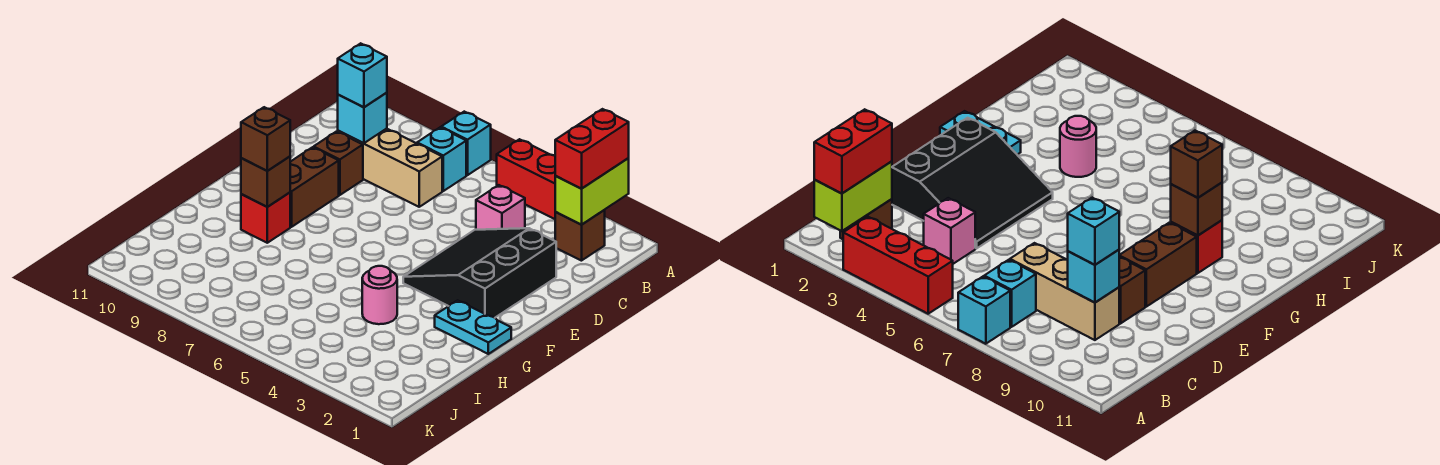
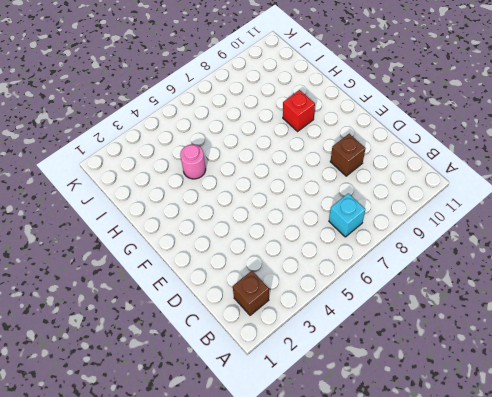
none -> red 1x3 brick [497,139,555,219]
none -> cyan 1x1 brick [441,112,491,175]
none -> pink 1x1 brick [476,185,525,230]

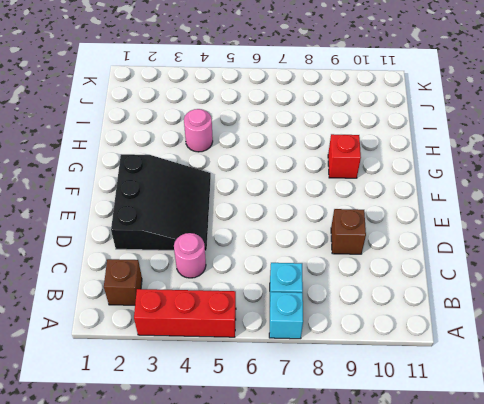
pink 1x1 round brick [174,233,206,278] -> pink 1x1 brick [476,185,525,230]
none -> tan 1x3 brick [338,129,442,207]
none -> brown 1x2 brick [290,147,339,227]
none -> cyan 1x2 plate [435,300,511,354]

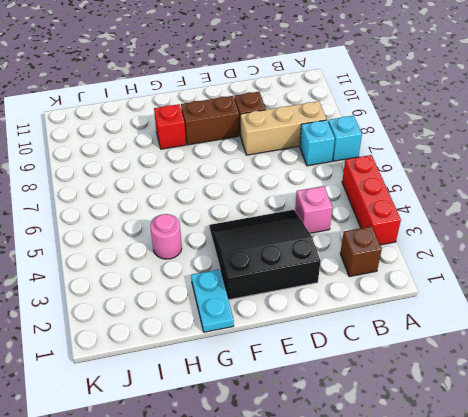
tan 1x3 brick [241,101,327,155] -> tan 1x3 brick turned to [338,129,442,207]
none -> lime 1x2 brick [555,158,629,225]
none -> cyan 1x1 brick [338,93,387,143]
none -> brown 1x1 brick [241,157,290,207]

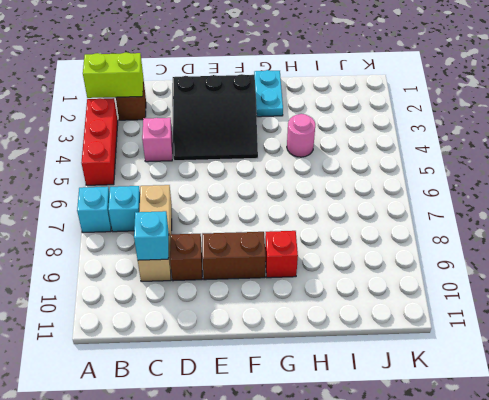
none -> brown 1x1 brick [241,157,290,207]
none -> red 1x2 brick [555,109,629,189]
none -> cyan 1x1 brick [338,43,387,107]

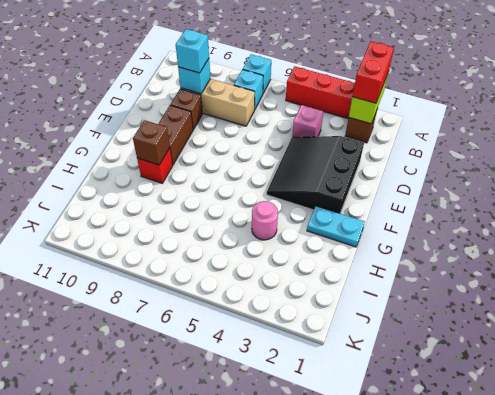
none -> brown 1x1 brick [241,107,290,171]

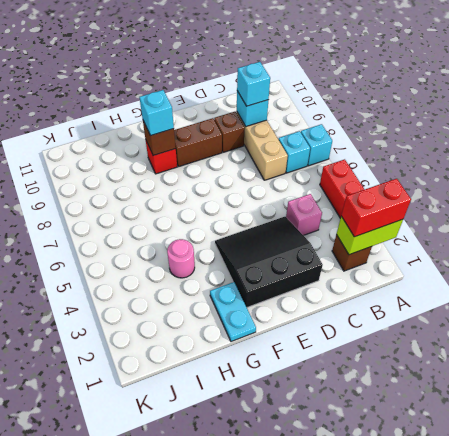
cyan 1x1 brick [140,90,174,136] -> brown 1x1 brick [241,107,290,171]

